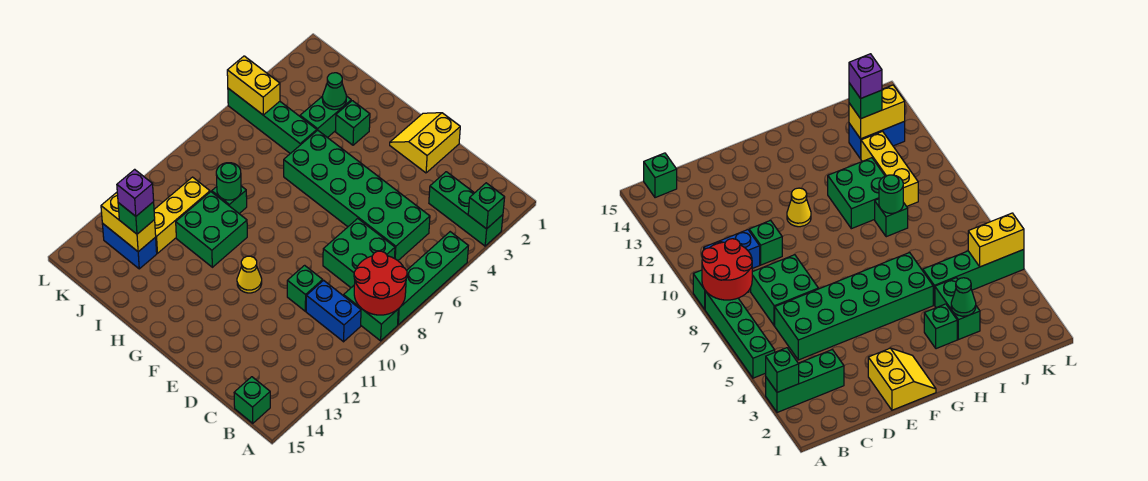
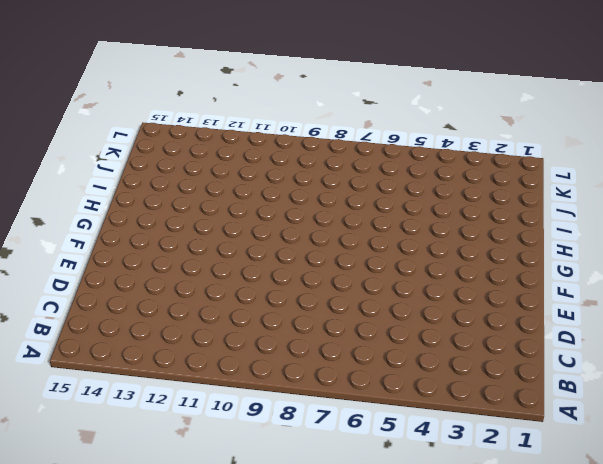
none -> green 1x3 brick [429,172,503,246]
none -> green 1x4 brick [398,232,468,325]
none -> green 1x2 brick [344,286,398,341]

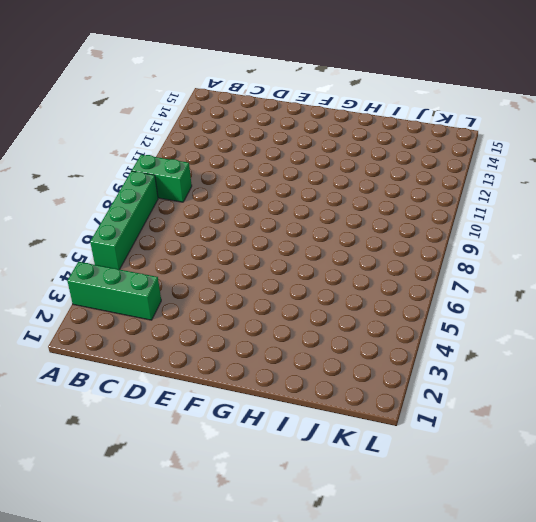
none -> blue 1x2 brick [306,280,361,342]
none -> green 1x1 brick [234,377,270,423]
none -> green 2x6 brick [284,130,430,260]

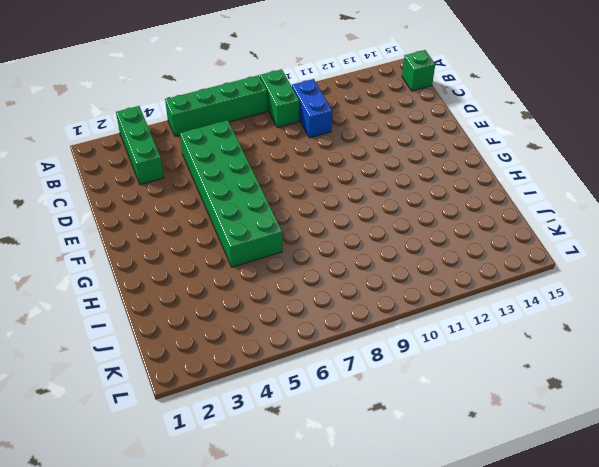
none -> green 2x2 brick [323,219,395,288]
none -> green 1x1 brick [287,265,323,311]
none -> yellow 2x2 slope [390,113,460,173]

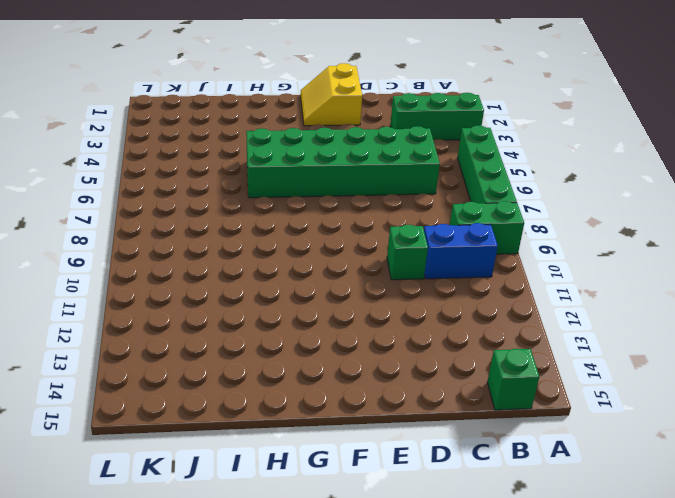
none -> green 2x2 brick [323,219,395,288]
none -> yellow 1x1 cone [237,256,262,293]
none -> green 1x1 brick [336,101,370,145]

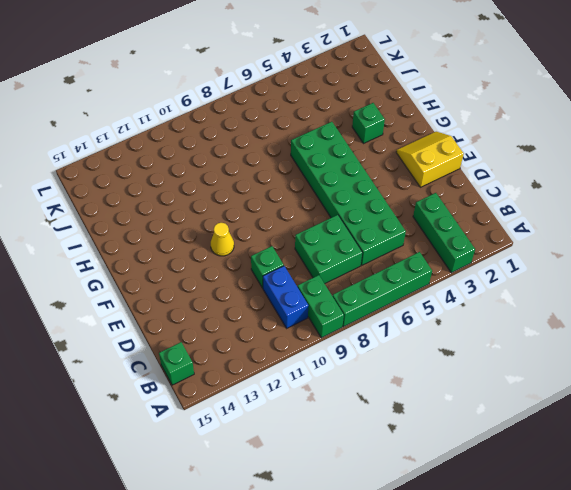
none -> green 2x2 brick [176,192,247,267]
none -> green 1x2 brick [300,96,351,138]
none -> green 1x4 brick [228,88,317,154]

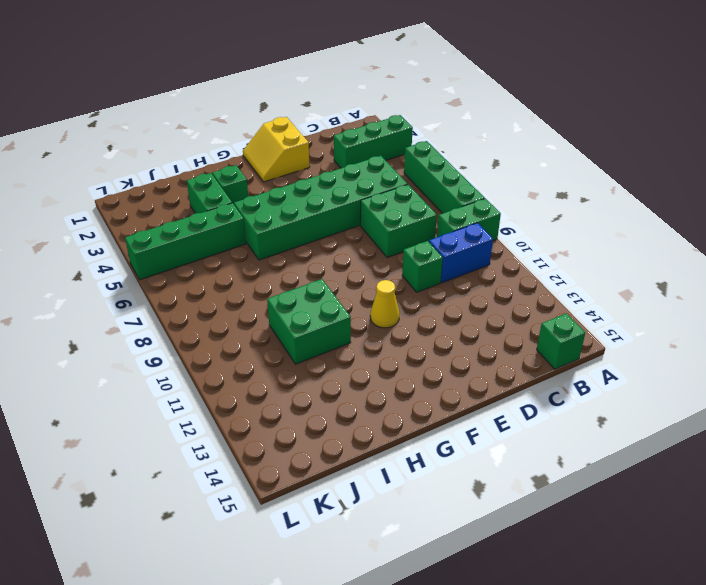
none -> green 1x1 brick [212,186,247,214]
none -> yellow 1x3 brick [154,177,210,253]
none -> blue 1x2 brick [102,223,157,269]

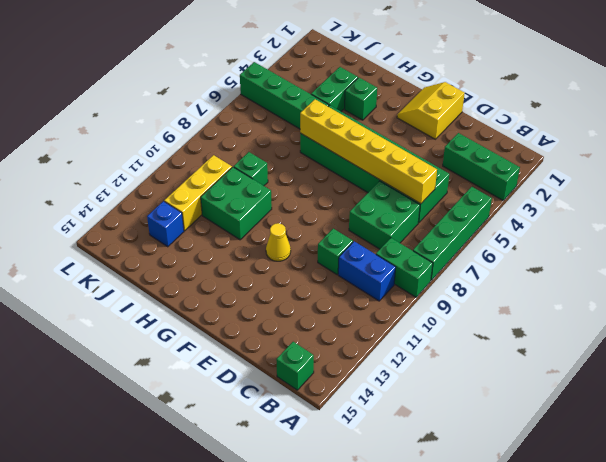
yellow 1x6 brick [300,99,437,204] -> none
blue 1x1 brick [147,201,184,247] -> blue 1x2 brick [102,223,157,269]
none -> green 1x1 brick [468,183,505,229]
none -> red 2x2 round brick [354,251,407,315]
none -> green 1x1 cone [322,73,346,110]

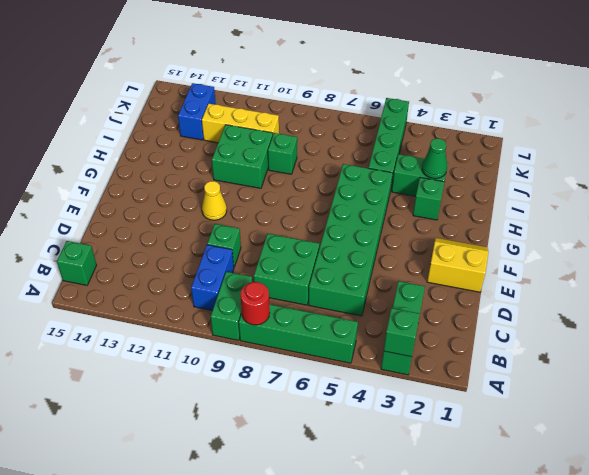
red 1x1 round brick [240,282,270,325] -> red 2x2 round brick [354,251,407,315]
none -> green 1x1 round brick [216,163,241,200]
none -> yellow 1x2 brick [101,192,156,252]
none -> yellow 1x2 brick [227,56,280,115]

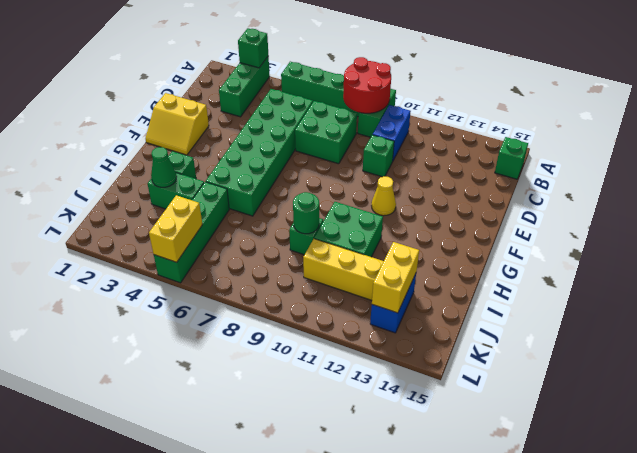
none -> green 1x1 brick [118,202,155,234]
none -> purple 1x1 brick [117,169,154,216]

